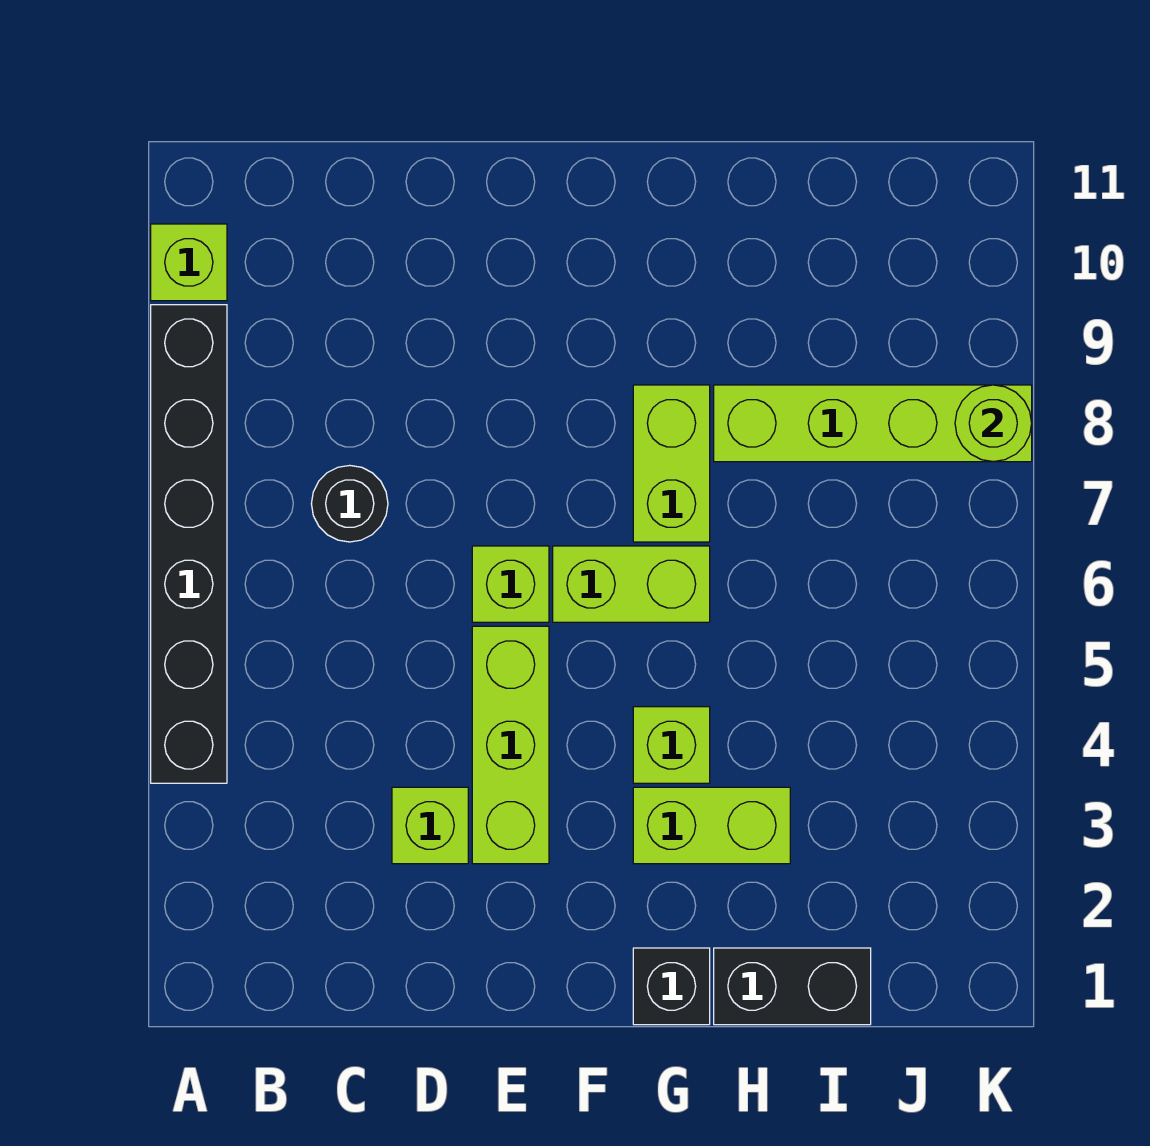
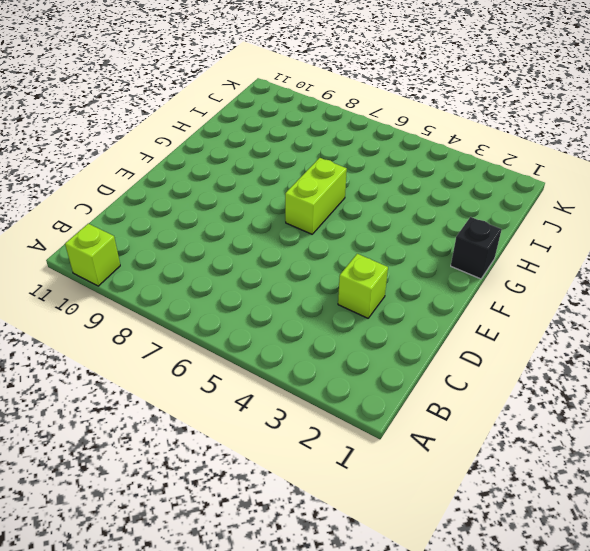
none -> black 1x6 brick [151,305,227,783]
none -> black 1x1 round brick [311,465,388,542]
none -> lime 1x3 brick [472,626,549,864]

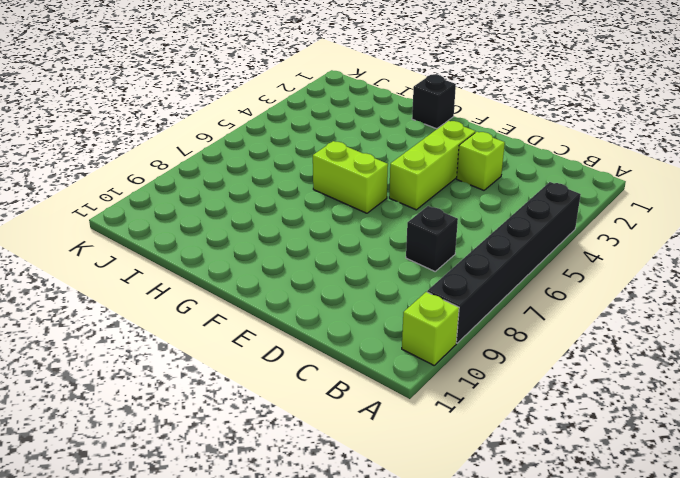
black 1x1 brick [406,206,458,271] -> black 1x1 round brick [311,465,388,542]
none -> lime 1x1 brick [472,546,549,622]
none -> lime 1x2 brick [633,787,790,864]
none -> lime 1x1 brick [633,707,710,783]

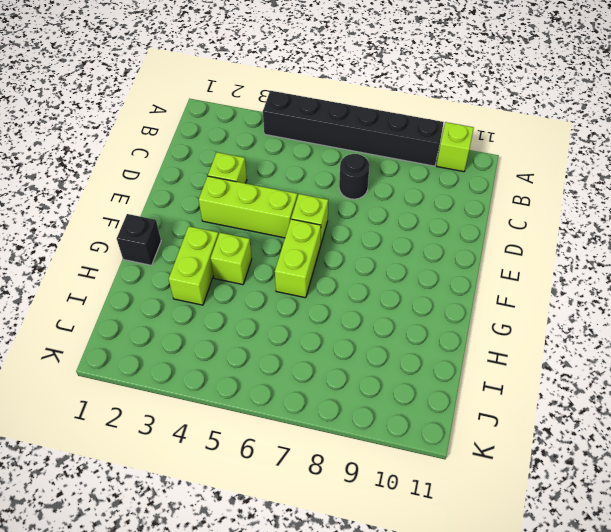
none -> lime 1x2 brick [633,385,710,542]
none -> black 1x2 brick [714,948,871,1025]
none -> lime 1x4 brick [714,385,1032,462]

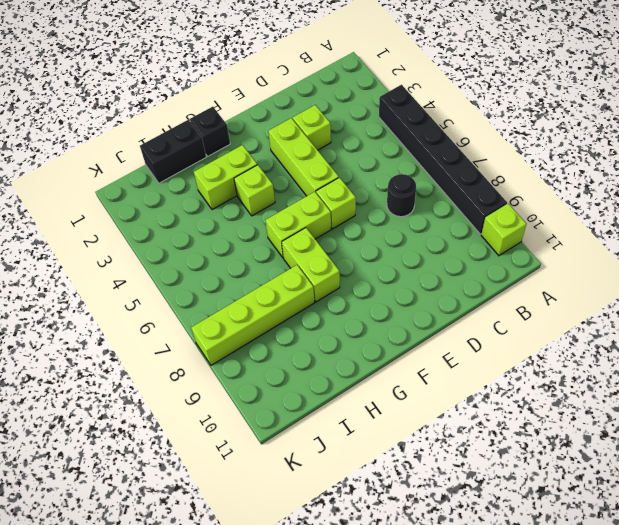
none -> lime 1x1 round brick [955,385,1032,462]

